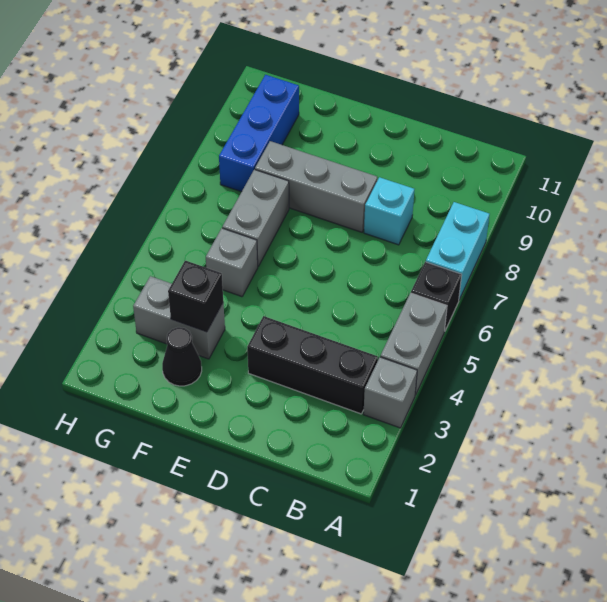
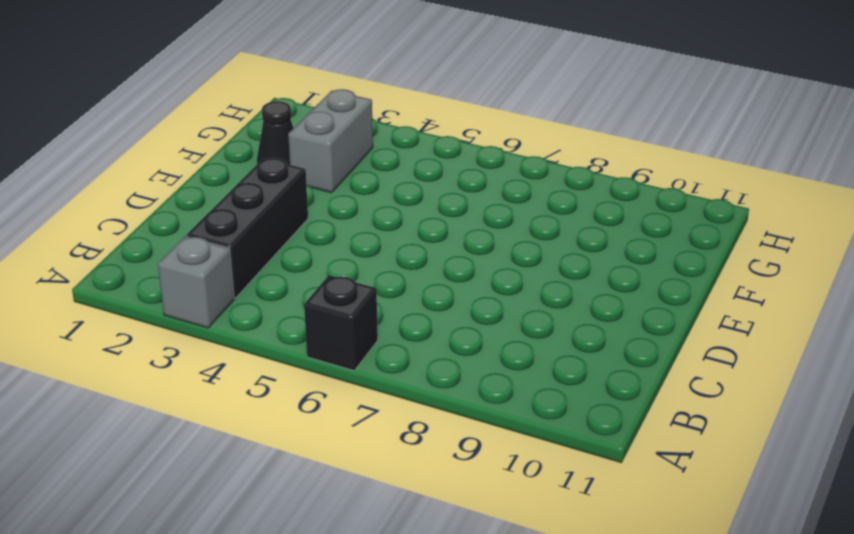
none -> grey 1x2 brick [380,293,447,395]
none -> cyan 1x2 brick [426,202,490,299]
none -> cyan 1x1 brick [364,177,414,245]

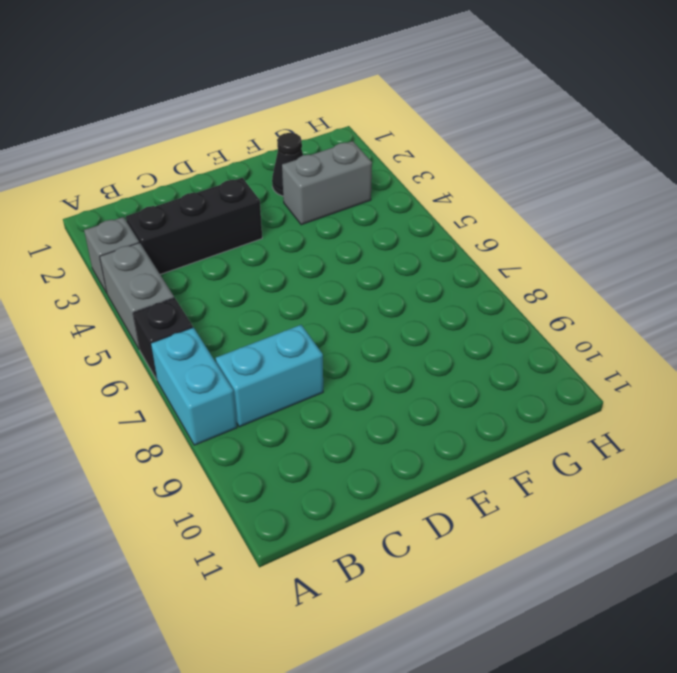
cyan 1x2 brick [216,325,323,427] -> cyan 1x1 brick [364,177,414,245]
none -> grey 1x3 brick [255,141,377,232]
none -> grey 1x1 brick [206,228,258,297]
none -> grey 1x2 brick [222,170,289,266]

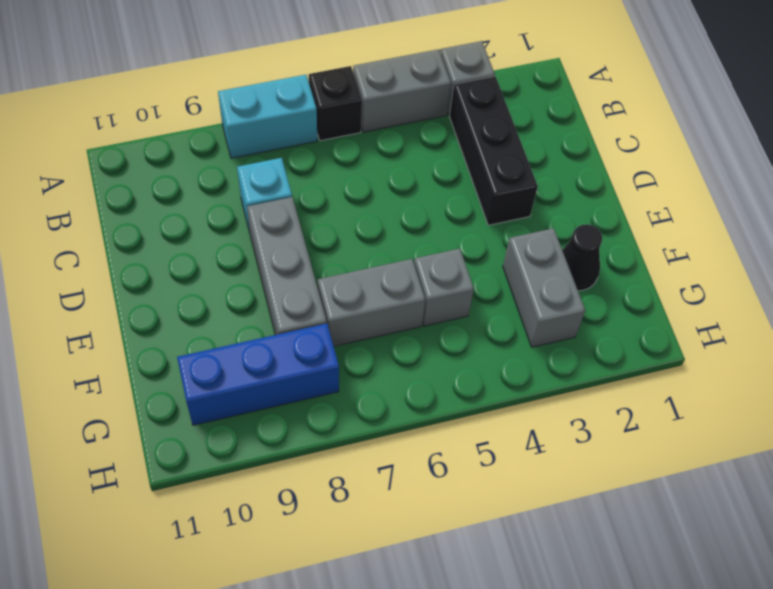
none -> black 1x1 brick [168,260,223,332]

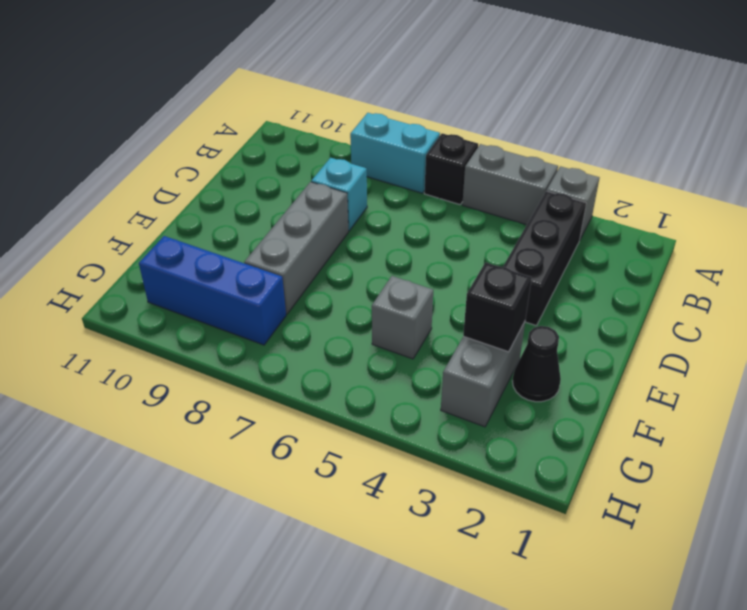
none -> grey 1x2 brick [222,170,289,266]

